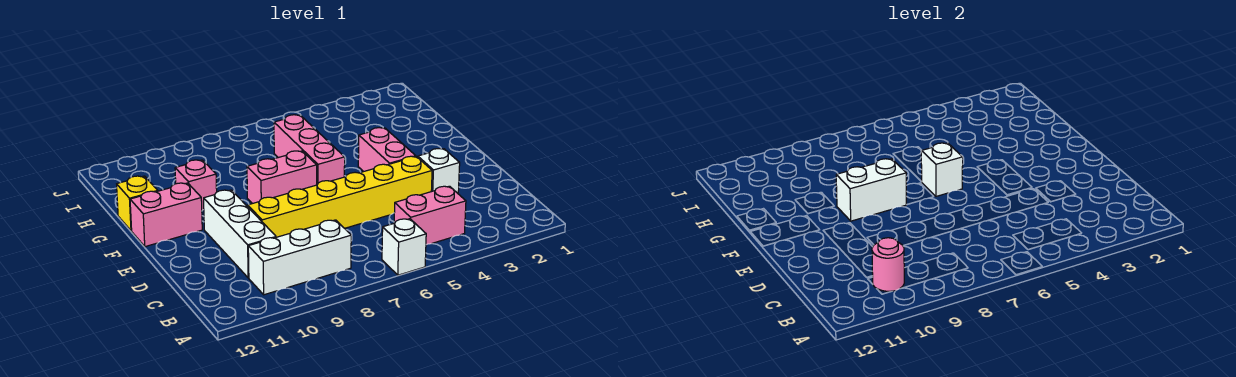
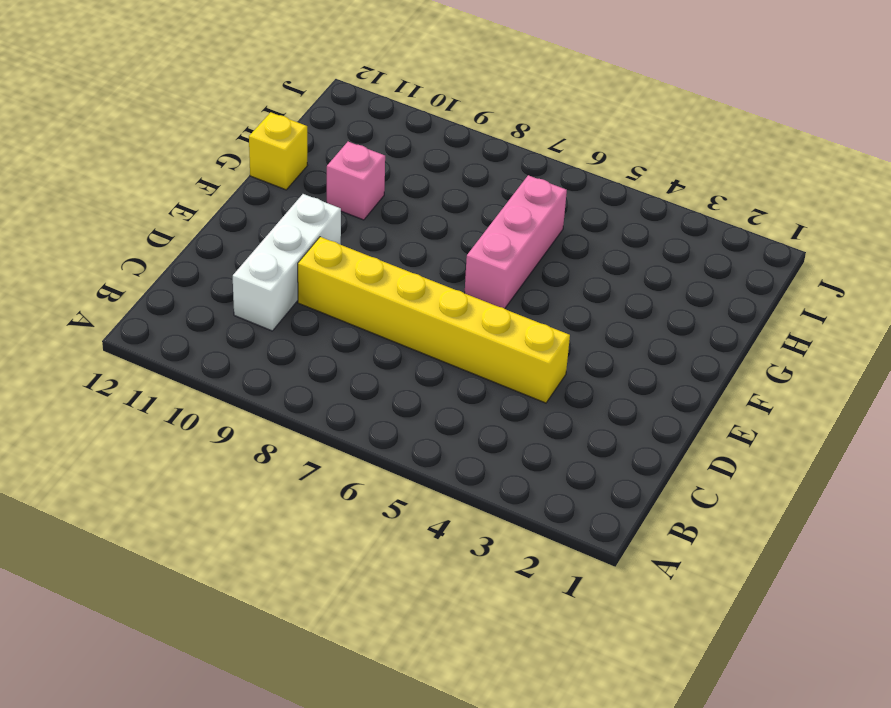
none -> white 1x1 brick [382,219,426,275]
none -> pink 1x2 brick [394,186,466,245]
none -> white 1x3 brick [248,220,351,295]

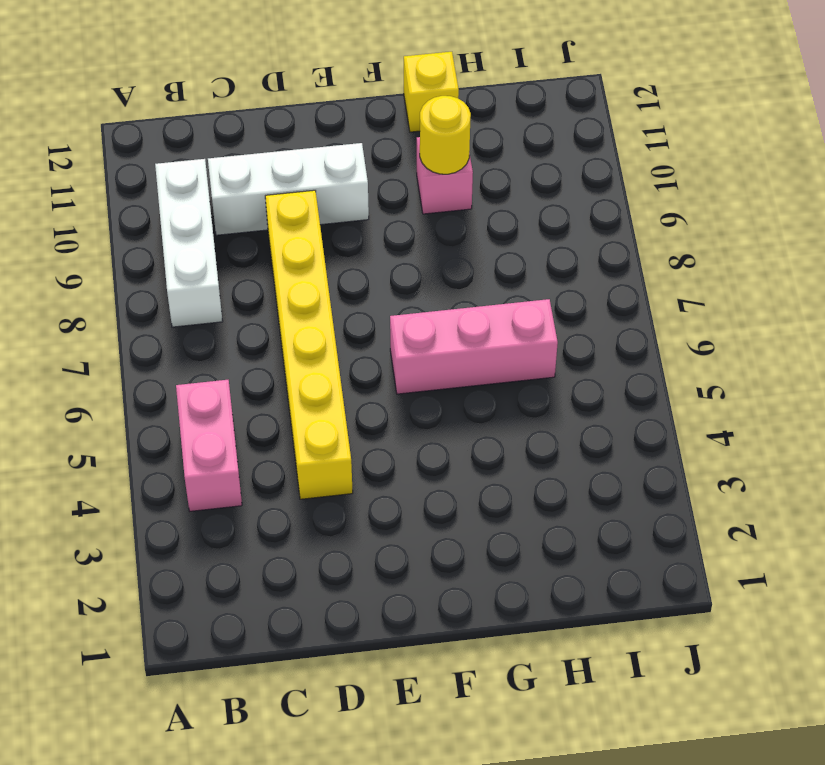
yellow 1x1 round brick [420,96,471,174] -> none
none -> white 1x1 brick [382,219,426,275]
none -> white 1x1 brick [418,149,460,193]
none -> pink 1x2 brick [358,128,416,172]

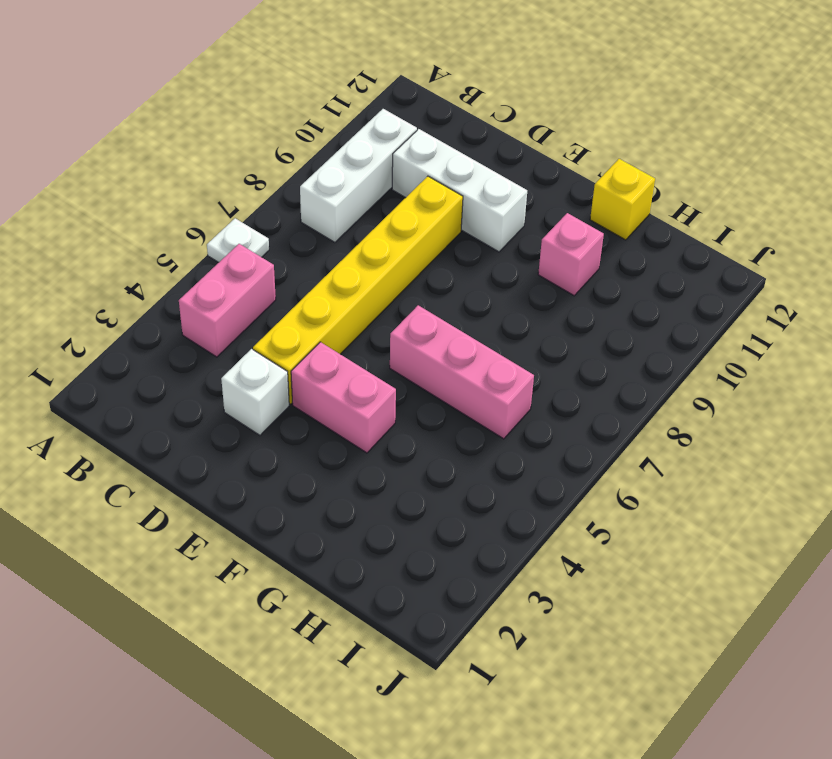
white 1x1 plate [207,218,269,262] -> white 1x1 brick [382,219,426,275]
none -> pink 1x2 brick [247,151,317,204]
none -> pink 1x2 brick [130,183,202,247]
none -> pink 1x1 round brick [872,238,904,291]

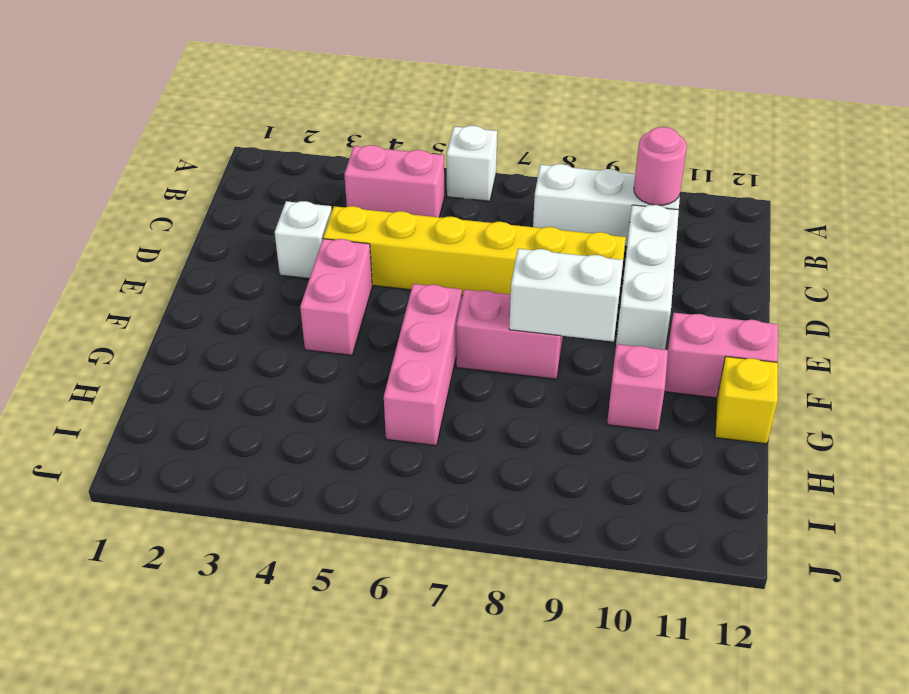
none -> white 1x1 brick [921,143,963,196]

